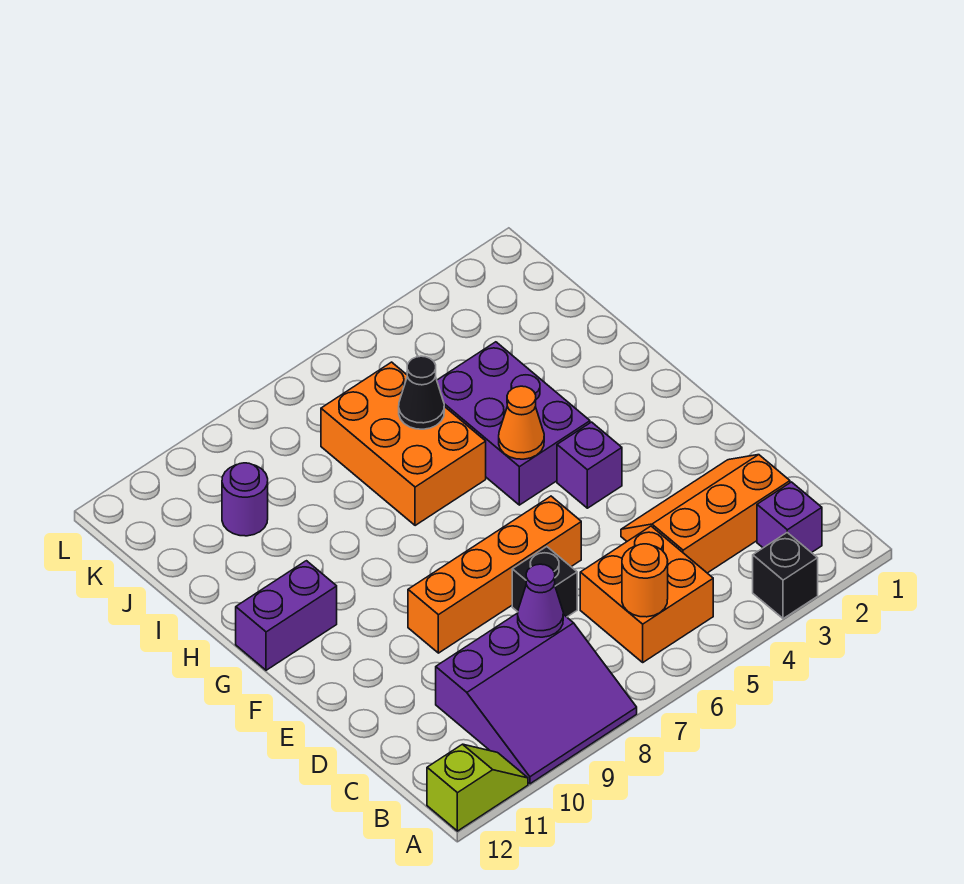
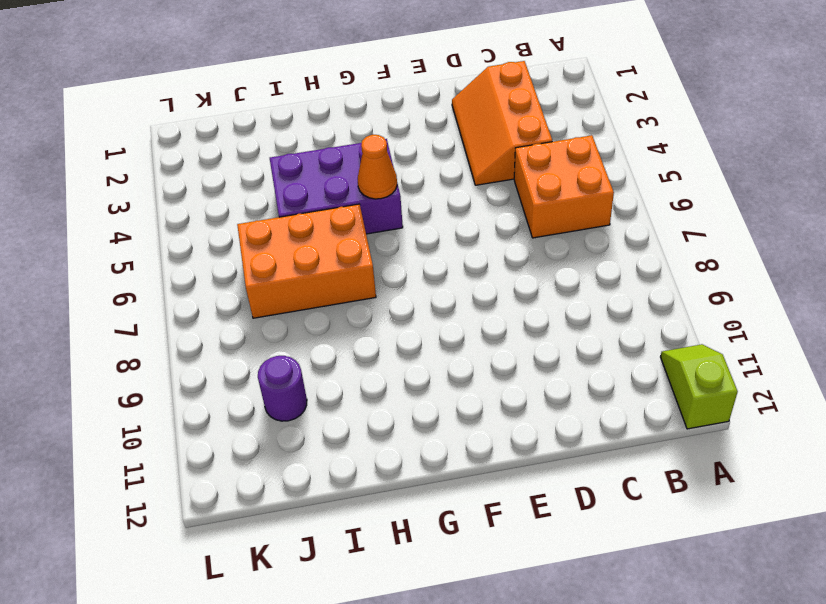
none -> black 1x1 brick [753,533,818,619]
none -> purple 3x3 slope [436,613,637,784]
none -> purple 1x1 brick [757,482,822,553]

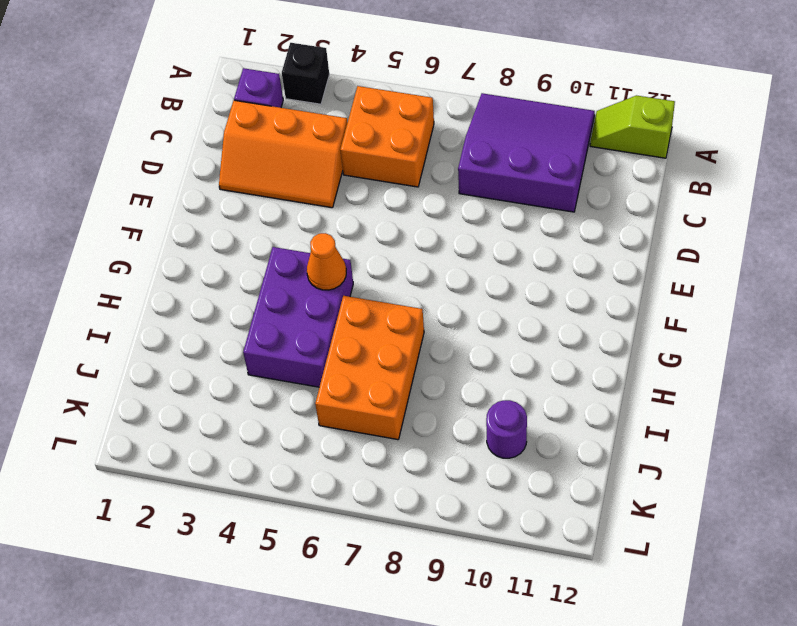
none -> black 1x1 brick [512,547,577,617]
none -> orange 1x4 brick [408,496,581,653]
none -> purple 1x1 brick [557,422,622,508]

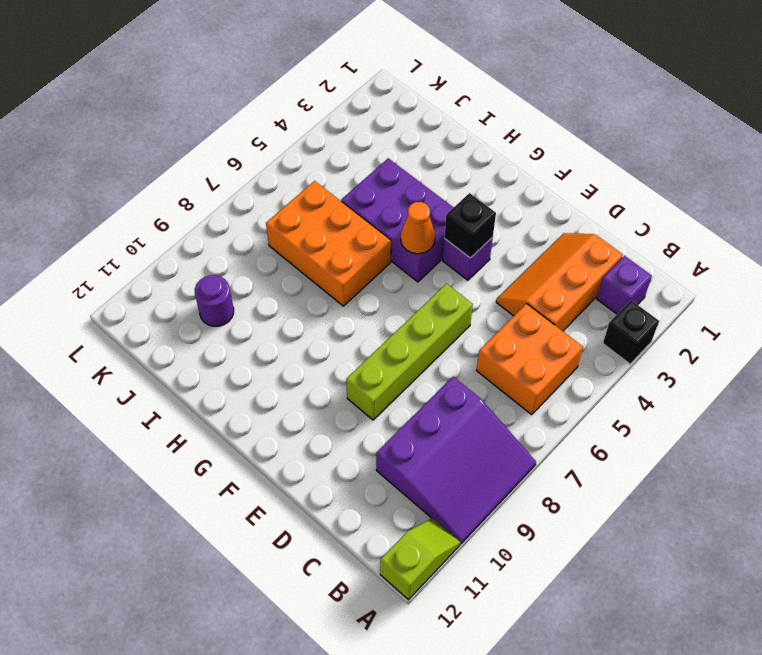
lime 1x4 brick [346,284,473,420] -> orange 1x4 brick [408,496,581,653]
black 1x1 brick [444,193,496,258] -> black 1x1 brick moved to [512,547,577,617]
none -> purple 1x2 brick [236,561,337,670]
none -> orange 1x1 round brick [622,544,668,617]
none -> purple 1x1 cone [518,564,563,637]

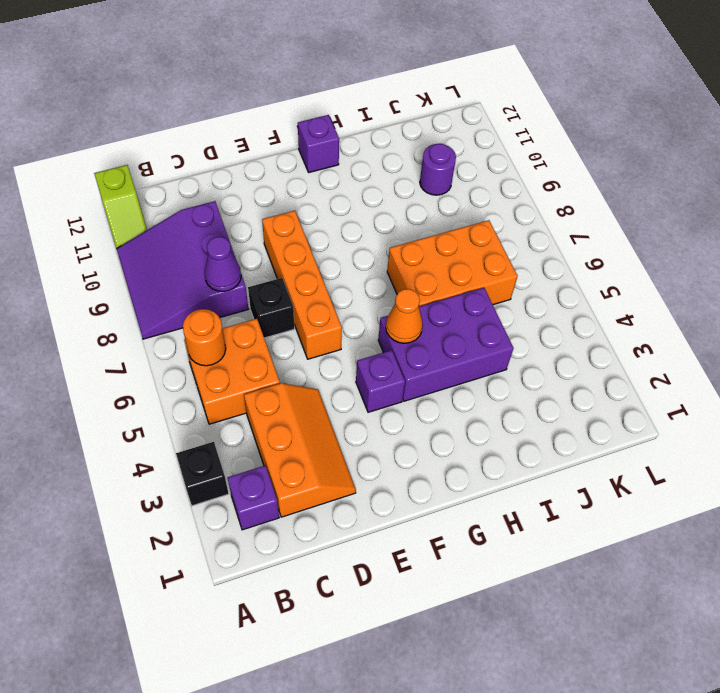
purple 1x1 brick [298,115,339,172] -> purple 1x2 brick [236,561,337,670]
none -> black 1x1 cone [399,356,444,429]

